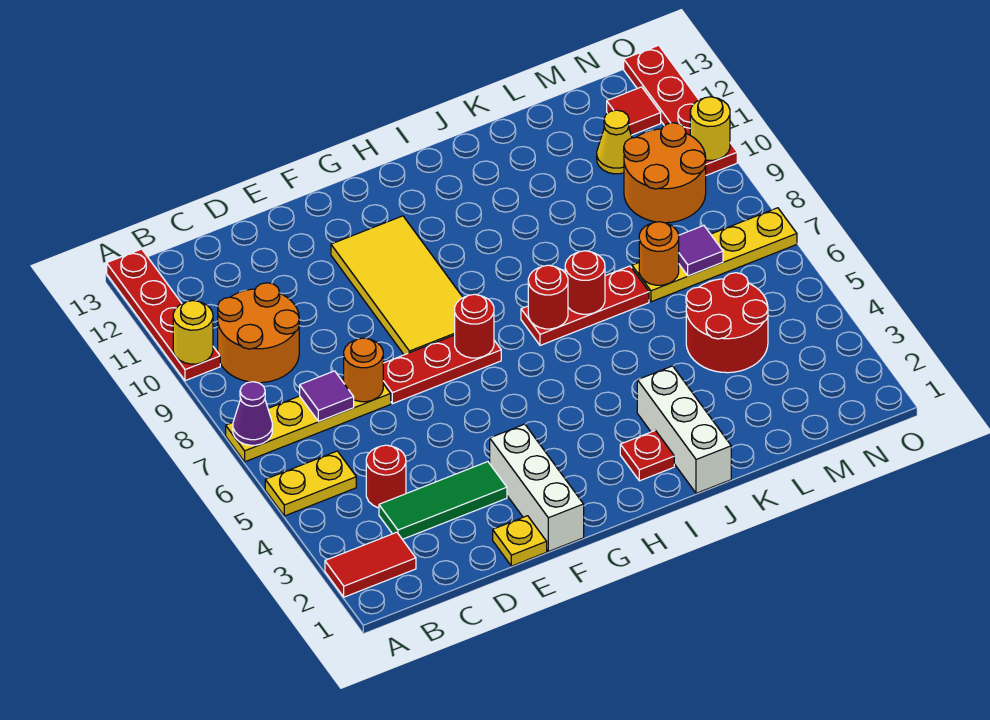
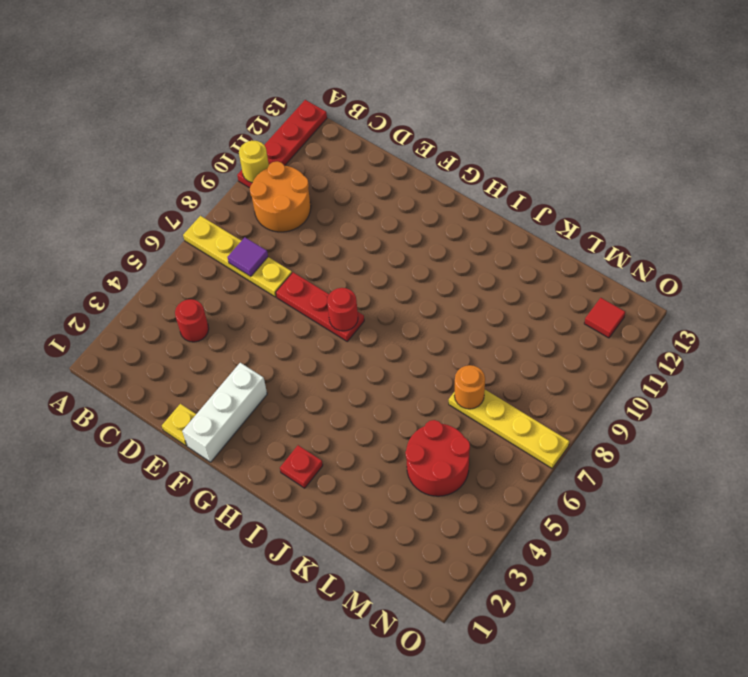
none -> red 1x2 tile [325,532,416,597]
none -> yellow 1x2 plate [265,451,356,516]
none -> green 1x3 tile [379,462,507,539]
none -> yellow 2x4 tile [331,216,463,355]

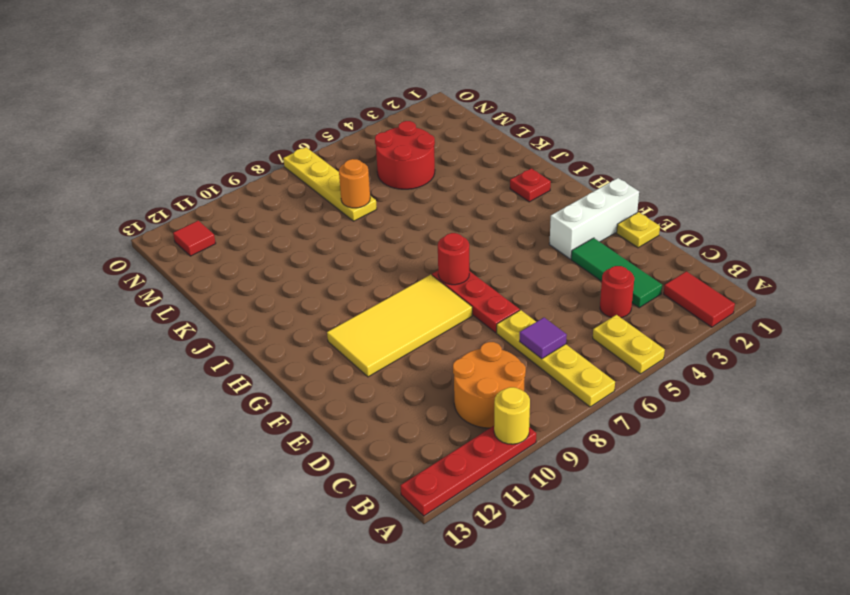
none -> red 1x3 plate [521,266,649,345]
none -> white 1x3 brick [637,366,731,493]
none -> orange 2x2 round brick [624,123,706,223]
none -> yellow 1x1 cone [597,110,632,174]

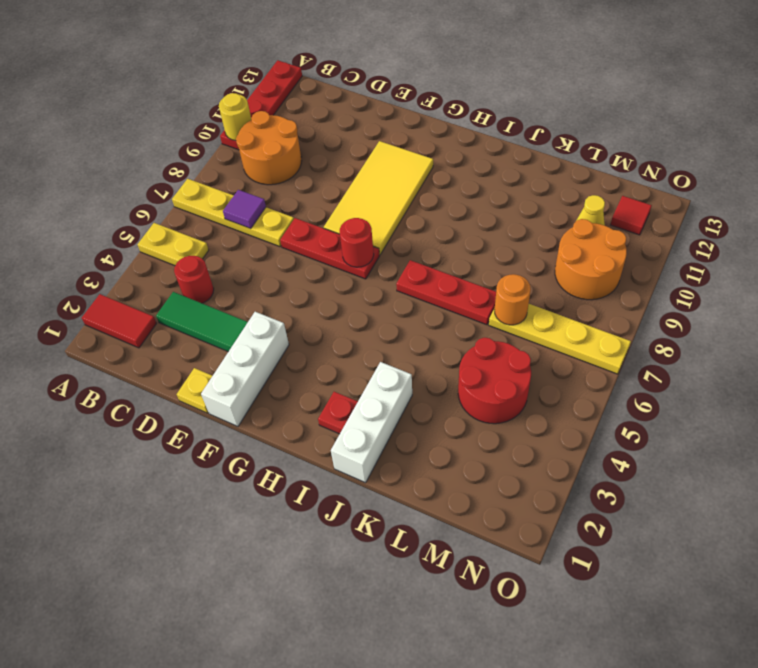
none -> red 1x4 plate [624,45,737,175]
none -> purple 1x1 cone [233,382,272,445]
none -> orange 1x1 round brick [344,338,383,402]
none -> red 1x1 round brick [528,265,568,329]

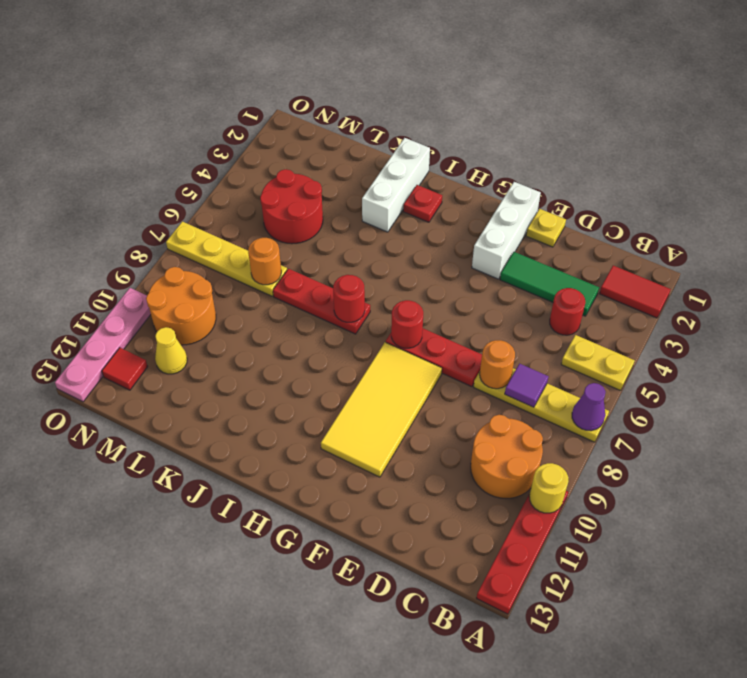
pink 1x4 plate [55,288,151,402] -> red 1x4 plate [624,45,737,175]
none -> red 1x1 round brick [565,251,605,314]
none -> purple 1x1 tile [679,226,723,276]
none -> yellow 1x1 round brick [690,97,730,160]

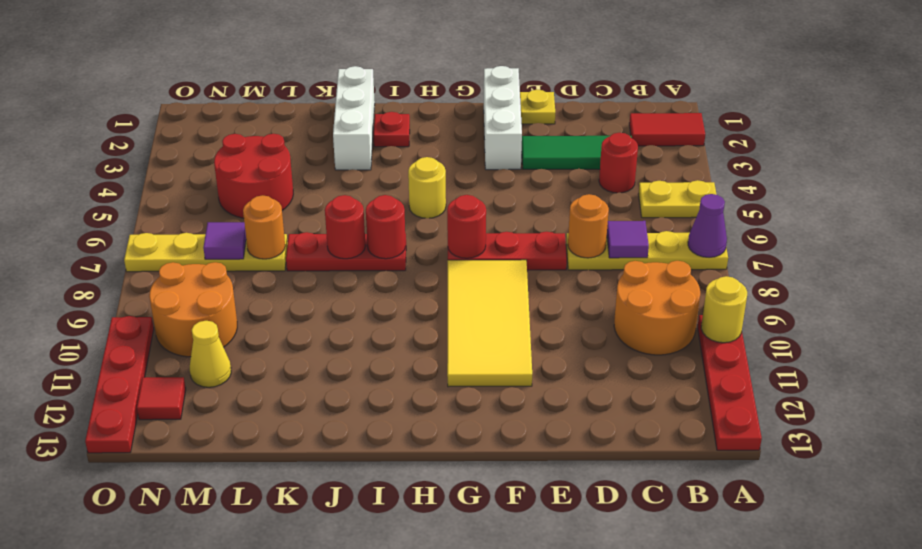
yellow 1x1 round brick [408,157,446,218] -> yellow 1x1 round brick moved to [690,97,730,160]

